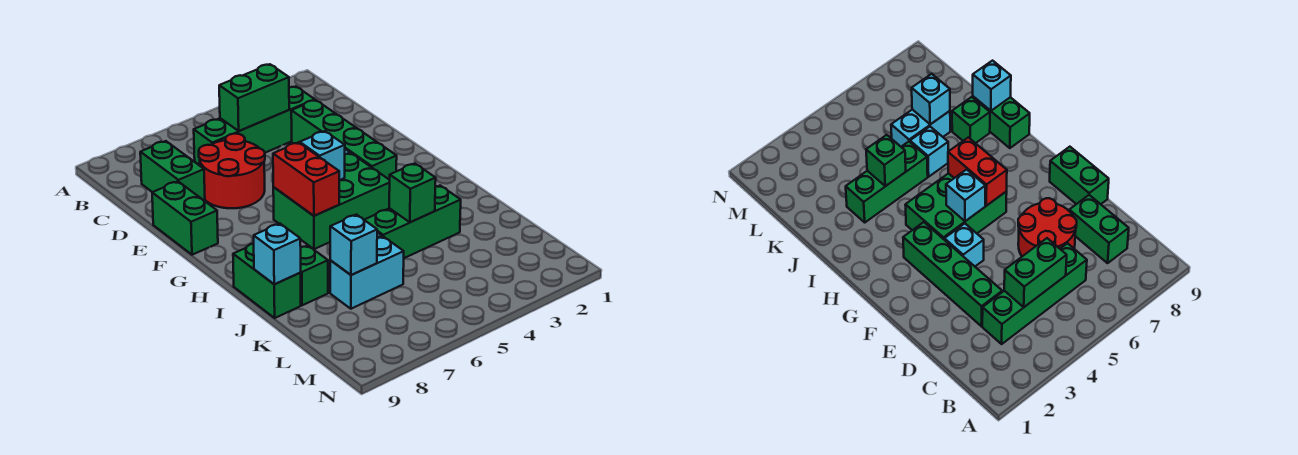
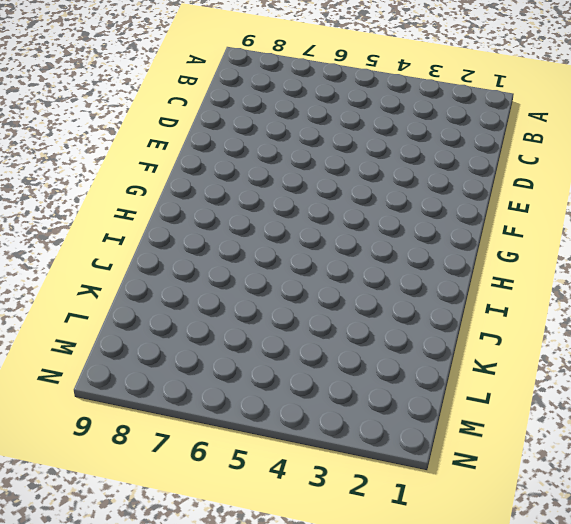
none -> green 1x4 brick [194,86,315,165]
none -> green 1x2 brick [140,141,205,201]
none -> green 1x4 brick [291,100,397,180]

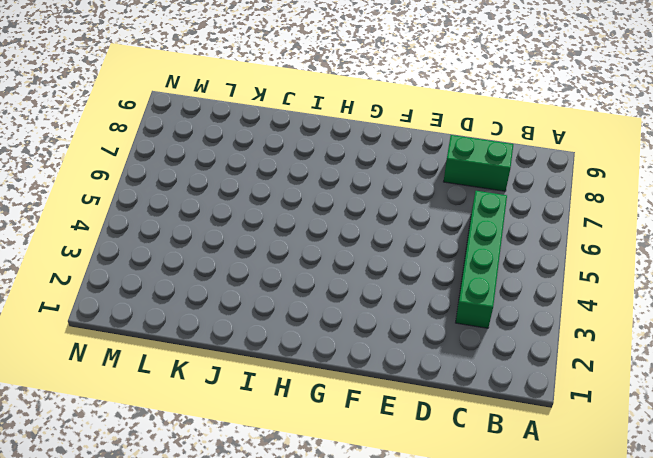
none -> green 1x4 brick [291,100,397,180]
none -> red 2x2 round brick [199,134,265,208]
none -> green 1x2 brick [152,182,218,255]

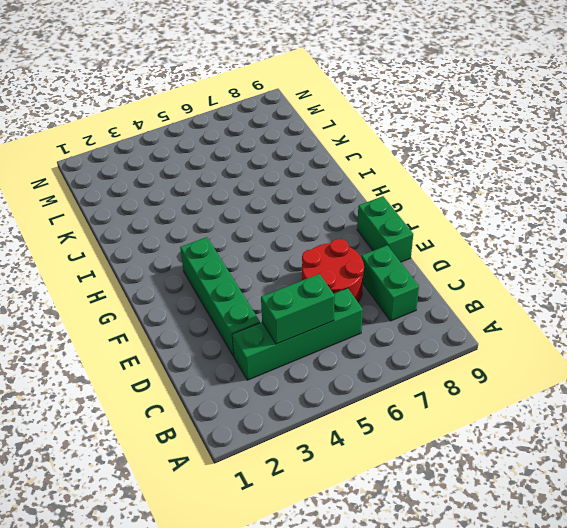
none -> cyan 1x1 brick [944,224,984,266]
none -> green 2x3 brick [273,153,390,249]
none -> green 1x2 brick [233,244,301,318]

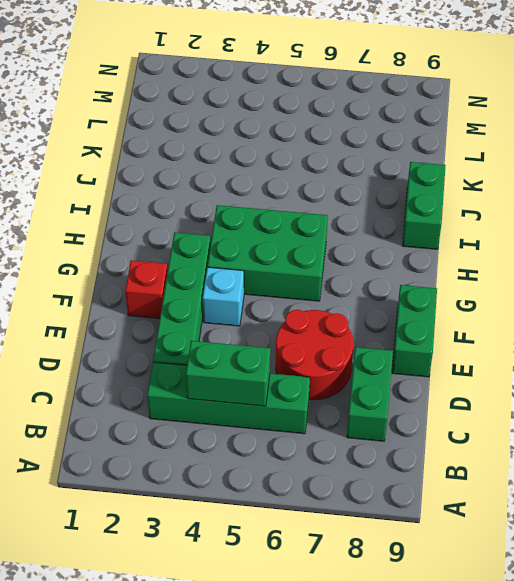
red 1x1 brick [125,260,168,319] -> none
none -> green 1x3 brick [365,186,461,258]
none -> cyan 1x1 brick [910,127,948,177]
none -> green 1x1 brick [300,245,328,305]

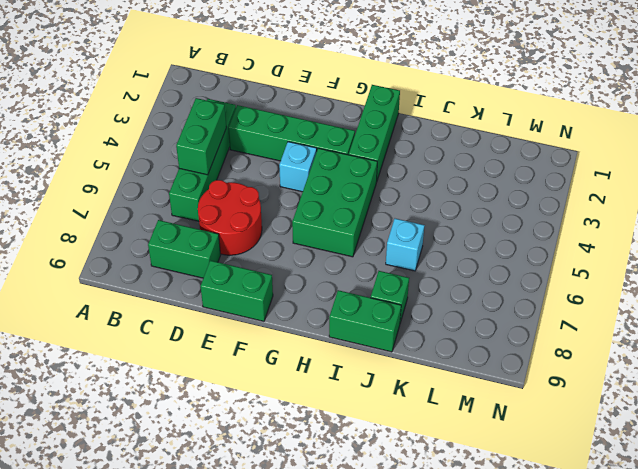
green 1x3 brick [349,85,400,182] -> green 1x3 brick moved to [365,186,461,258]
none -> cyan 1x2 brick [330,237,404,309]
none -> cyan 1x1 brick [300,131,345,180]
none -> red 1x2 brick [273,143,340,216]

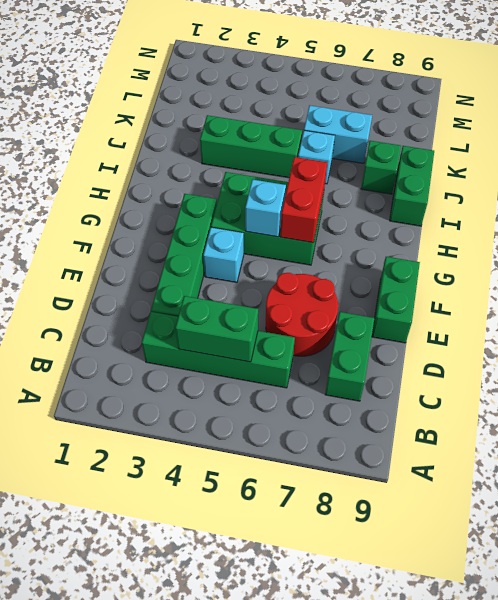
none -> green 1x1 brick [389,164,436,222]
none -> cyan 1x1 brick [254,224,301,284]
none -> cyan 1x1 brick [330,215,377,275]

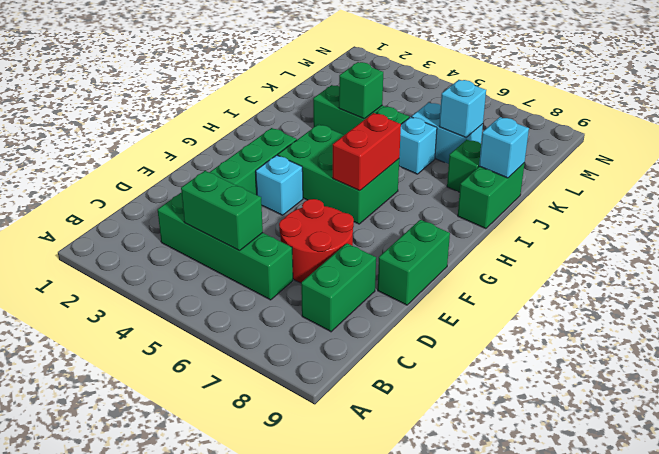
none -> cyan 1x1 brick [300,131,345,180]

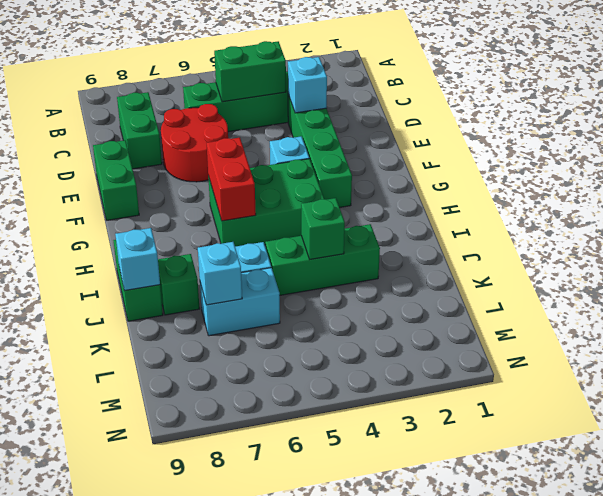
cyan 1x1 brick [287,57,327,113] -> cyan 1x1 brick moved to [300,131,345,180]

